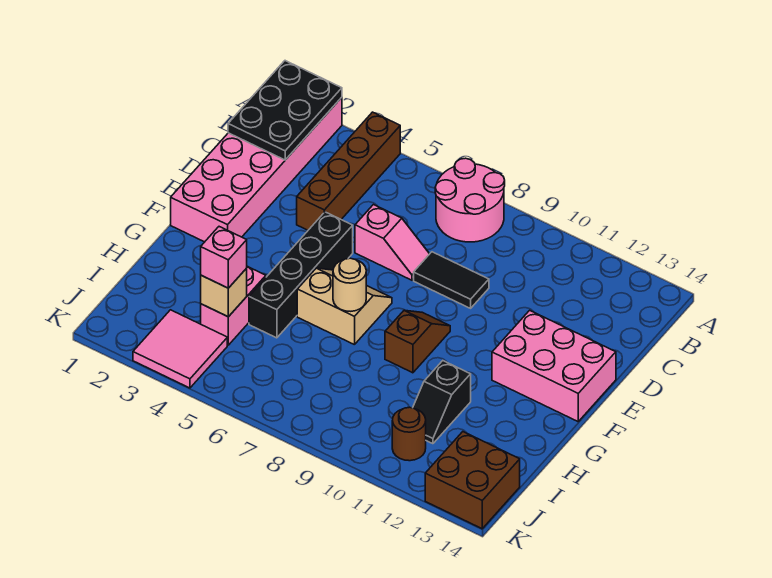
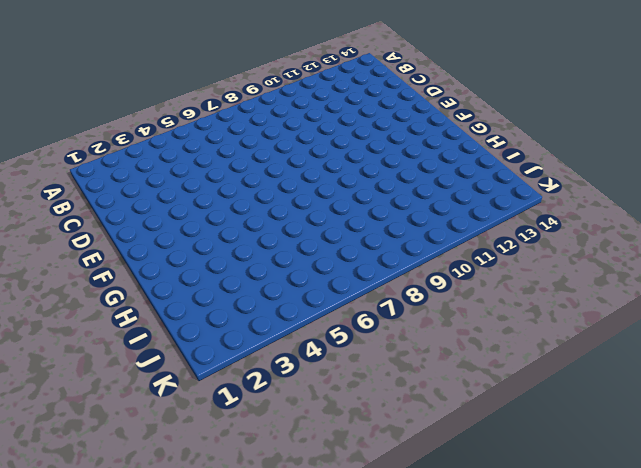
none -> pink 2x6 brick [171,97,342,242]
none -> brown 1x4 brick [297,112,400,230]
none -> pink 2x2 round brick [435,158,505,242]

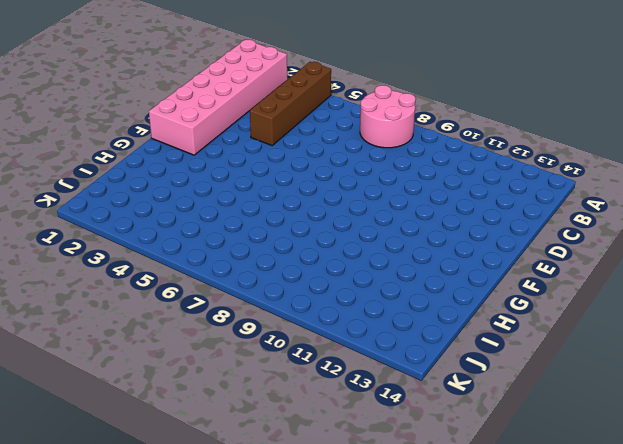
none -> pink 1x2 slope [355,205,429,280]
none -> black 1x2 tile [414,252,489,308]
none -> black 1x4 brick [249,212,353,338]

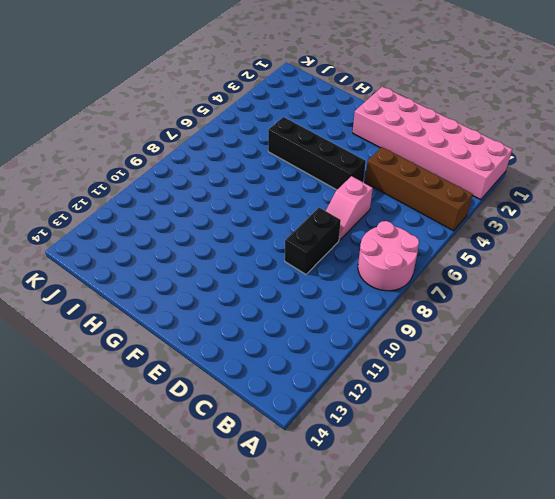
black 1x2 brick [285,208,341,274] -> black 1x2 tile [414,252,489,308]
none -> pink 2x3 brick [492,310,616,421]
none -> tan 2x2 slope [297,268,392,345]
none -> brown 1x2 slope [385,310,450,373]

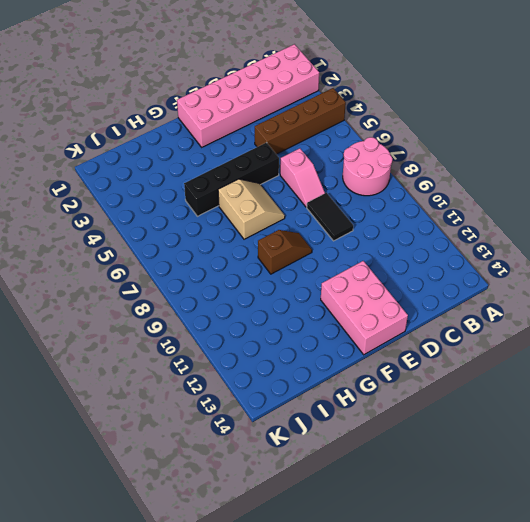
none -> pink 1x2 brick [201,266,266,345]
none -> black 1x2 slope [413,361,471,444]
none -> pink 2x2 tile [133,310,227,388]

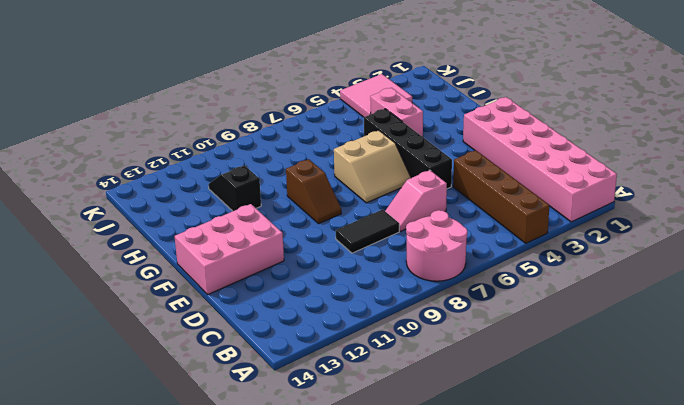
none -> brown 1x1 round brick [392,407,426,461]
none -> brown 2x2 brick [425,432,520,529]
none -> black 2x3 plate [228,61,342,160]

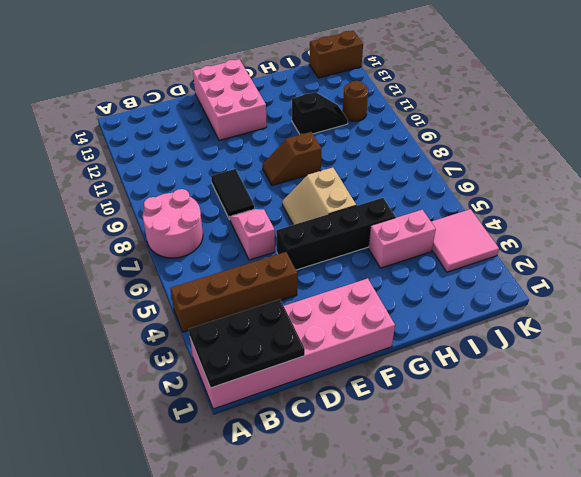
brown 1x2 brick [309,31,363,78] -> brown 2x2 brick [425,432,520,529]
none -> tan 1x1 round brick [333,258,366,311]
none -> tan 1x1 brick [201,268,247,317]
none -> pink 1x1 brick [201,227,247,288]

